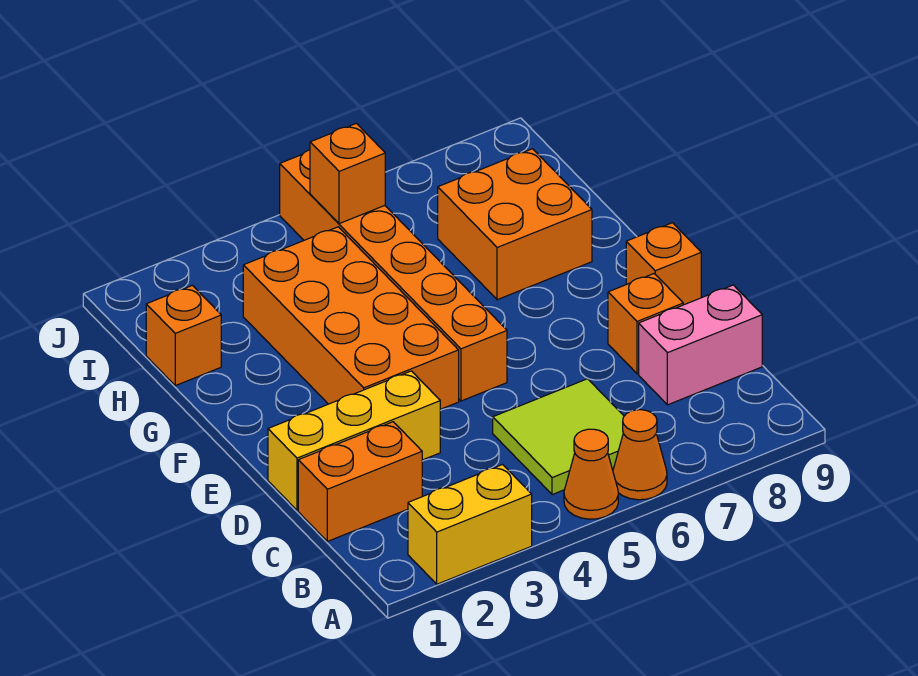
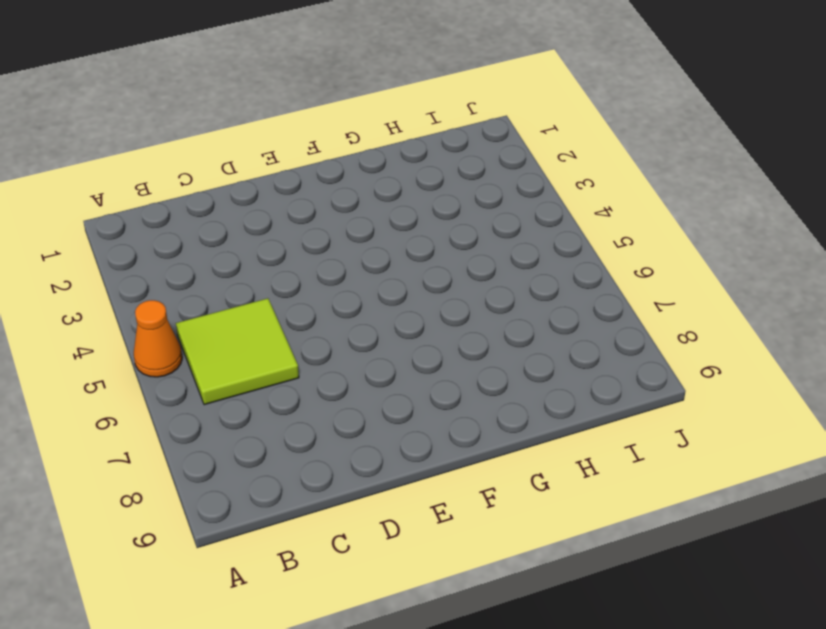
none -> yellow 1x2 brick [408,465,532,584]
none -> orange 1x1 cone [613,410,667,500]
none -> orange 1x2 brick [298,422,422,541]

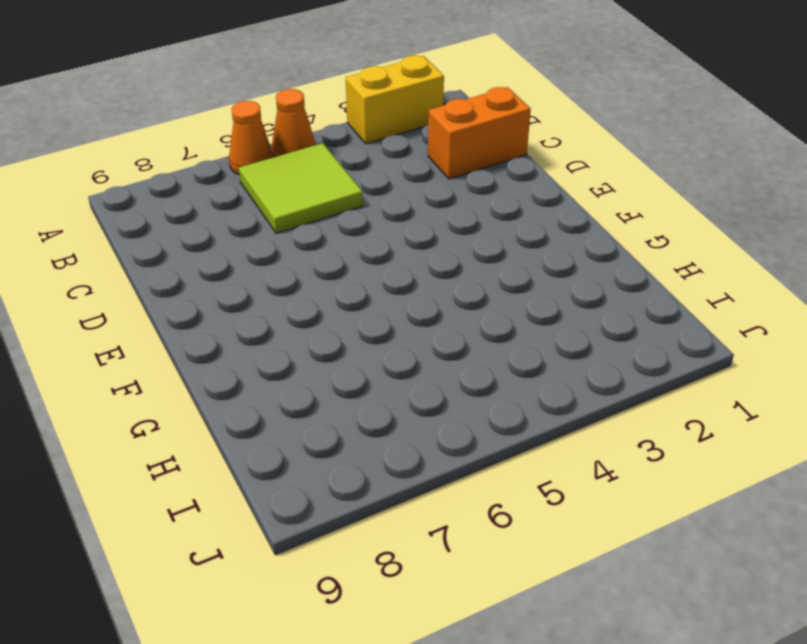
none -> pink 1x2 brick [639,285,762,405]
none -> yellow 1x3 brick [268,371,440,510]
none -> orange 1x1 brick [608,274,683,374]

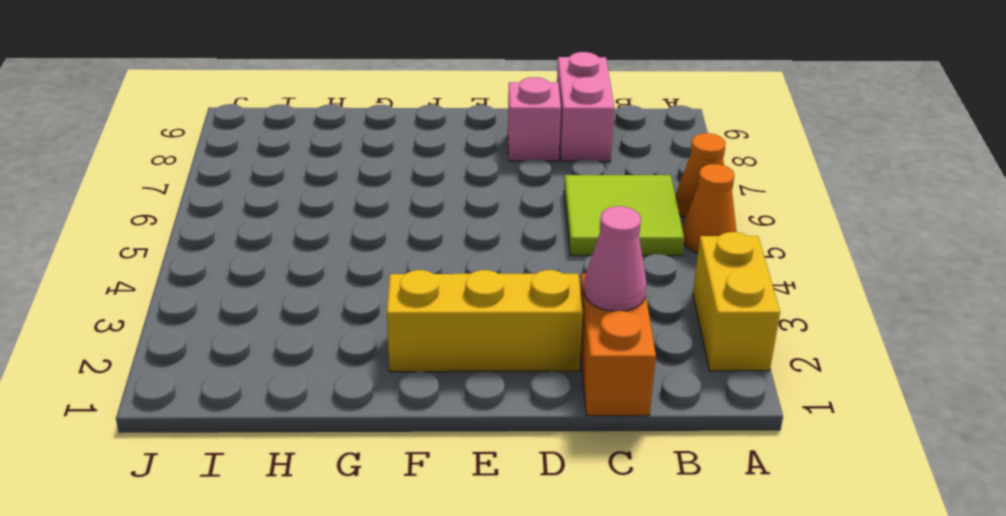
pink 1x1 cone [584,206,647,311] -> none
yellow 1x3 brick [387,270,583,372] -> yellow 1x3 brick turned to [268,371,440,510]
pink 1x1 brick [508,77,561,161] -> orange 1x1 brick [608,274,683,374]
none -> orange 2x4 brick [243,227,459,409]
none -> orange 1x6 brick [280,150,507,401]
none -> orange 1x1 brick [626,223,701,305]

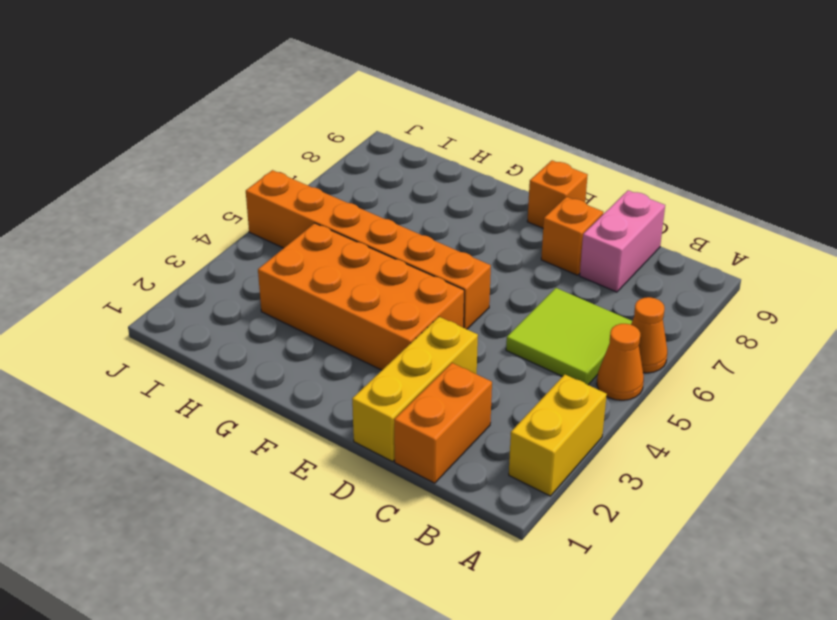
none -> orange 2x2 brick [438,149,592,300]
none -> orange 1x1 brick [146,285,221,386]
none -> orange 1x1 brick [310,123,385,224]

